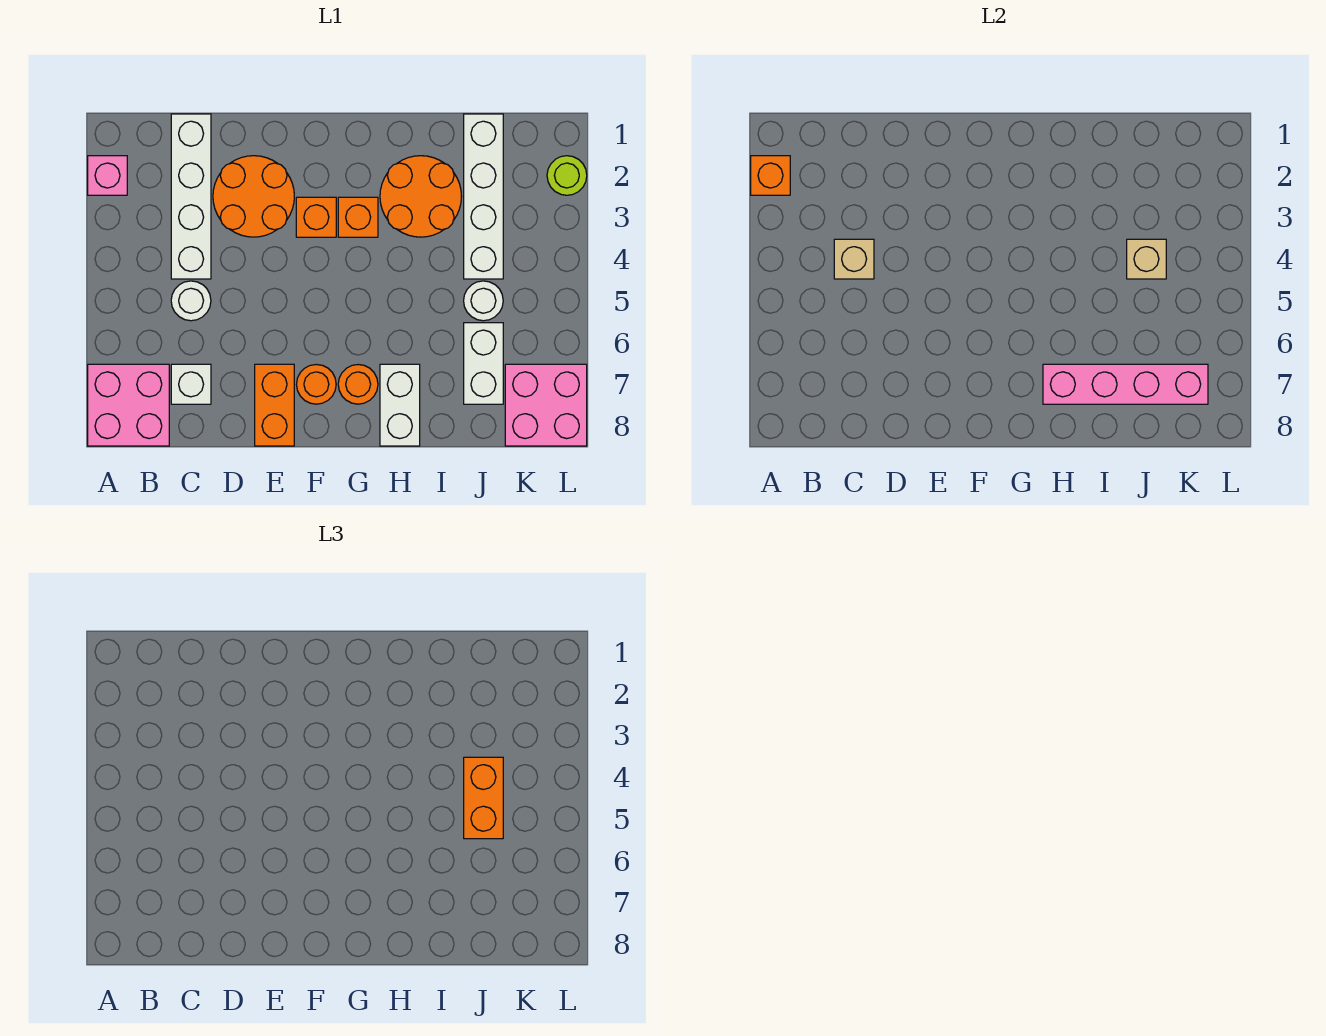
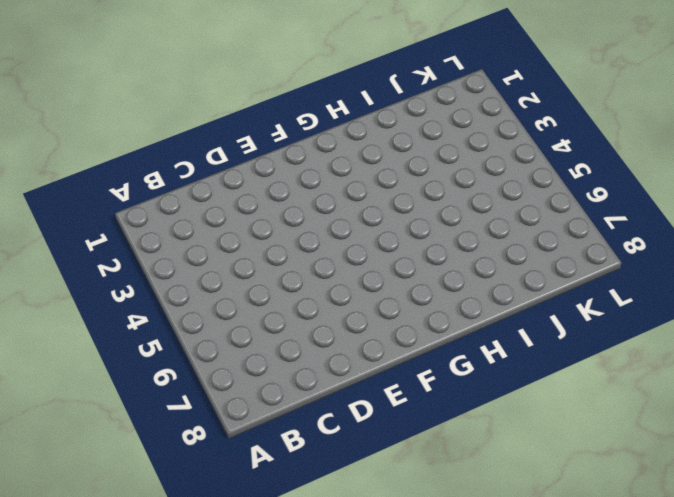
none -> pink 1x1 brick [88,156,127,195]
none -> pink 2x2 brick [88,364,169,446]
none -> white 1x4 brick [171,114,211,279]

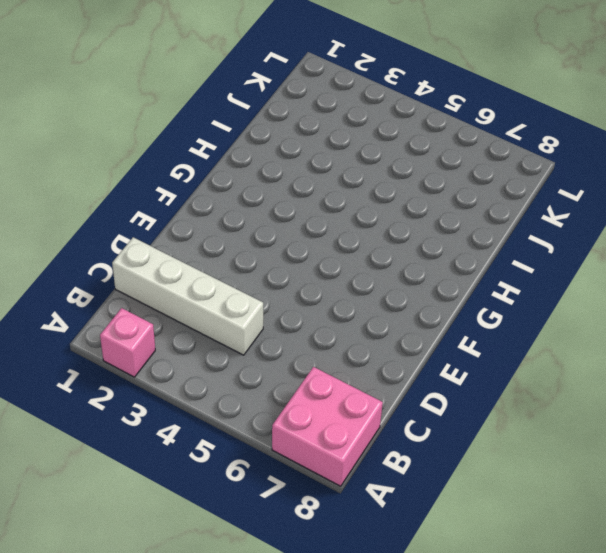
none -> white 1x1 round brick [171,281,211,321]
none -> white 1x1 brick [171,364,211,404]
none -> orange 2x2 round brick [213,156,294,237]

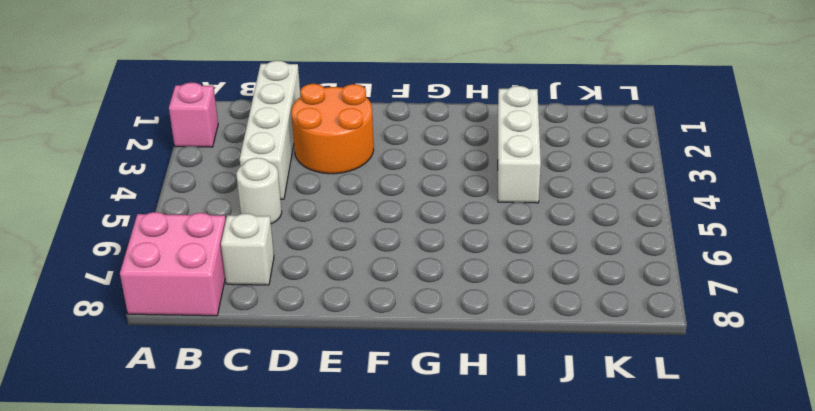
white 1x3 brick [498,86,541,203] -> orange 2x2 round brick [380,156,461,237]
none -> orange 1x2 brick [255,364,294,446]
none -> orange 1x1 brick [296,197,336,237]
none -> orange 1x1 round brick [297,364,336,404]

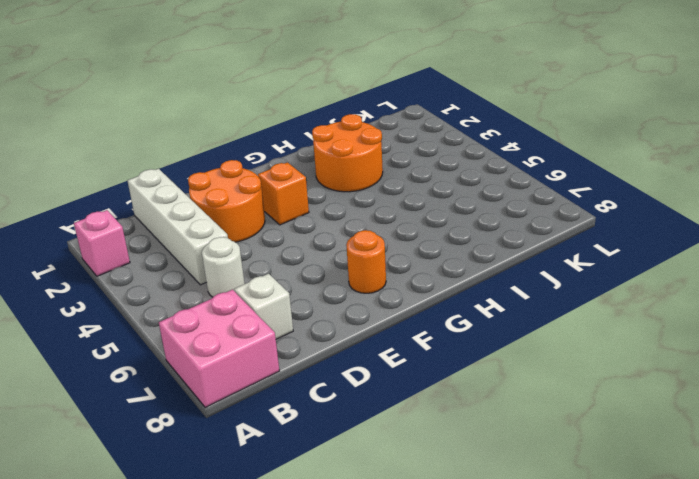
none -> orange 1x2 brick [255,364,294,446]
none -> orange 1x1 brick [338,197,378,237]
none -> orange 1x1 round brick [338,365,378,404]

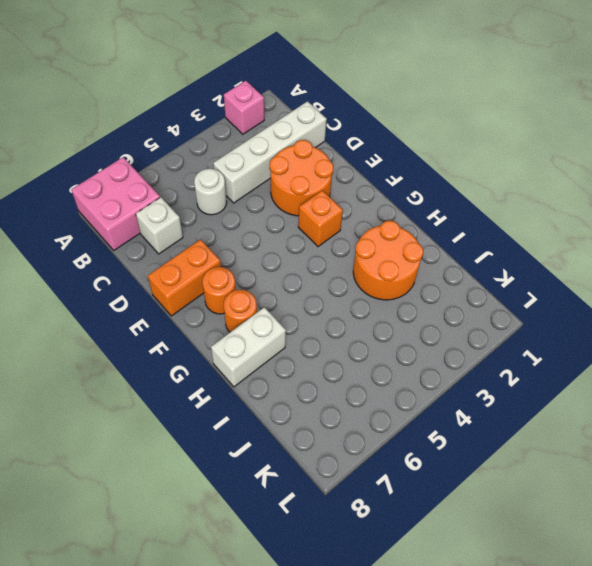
none -> orange 1x1 brick [338,197,378,237]
none -> white 1x4 brick [464,114,503,279]
none -> white 1x1 round brick [464,281,503,321]

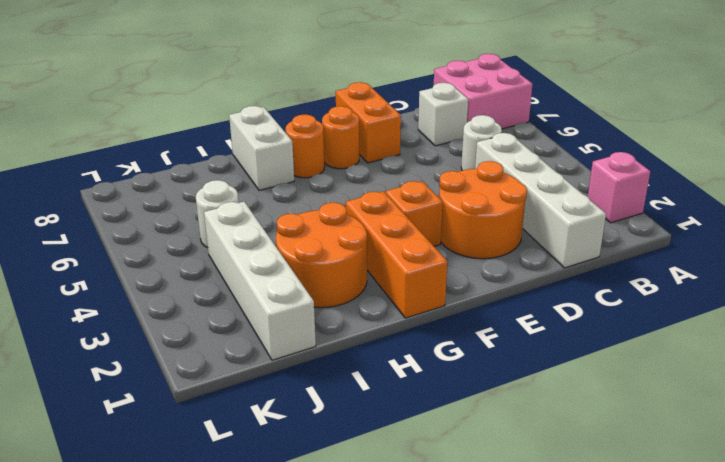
orange 1x3 brick [346,192,447,318] -> orange 1x1 brick [338,197,378,237]
none -> white 1x2 brick [464,323,503,404]
none -> pink 2x2 brick [505,364,587,446]
none -> lime 1x1 round brick [547,156,587,195]

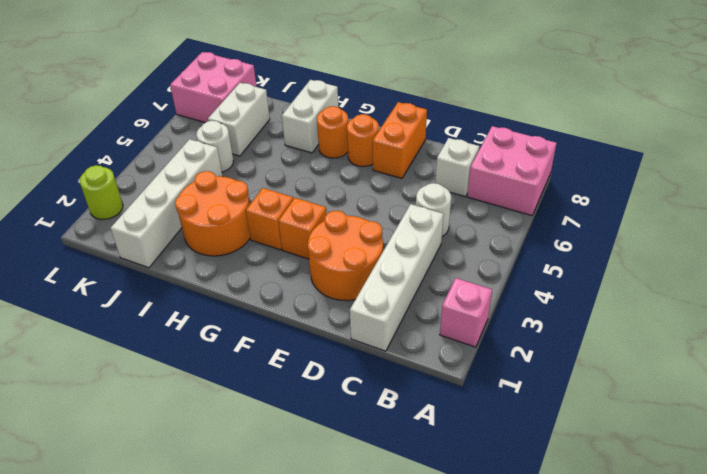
none -> orange 1x1 brick [751,156,790,195]
none -> tan 1x1 brick [834,239,874,279]
none -> pink 1x4 brick [1043,364,1208,404]

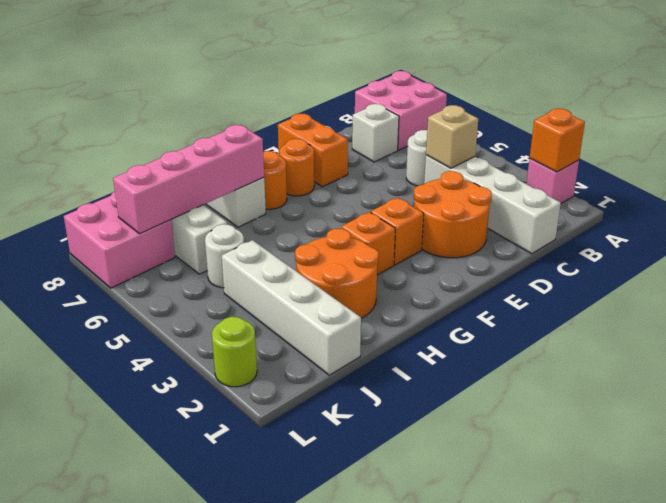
none -> tan 1x1 brick [1127,239,1166,279]
none -> orange 1x2 brick [464,757,503,839]

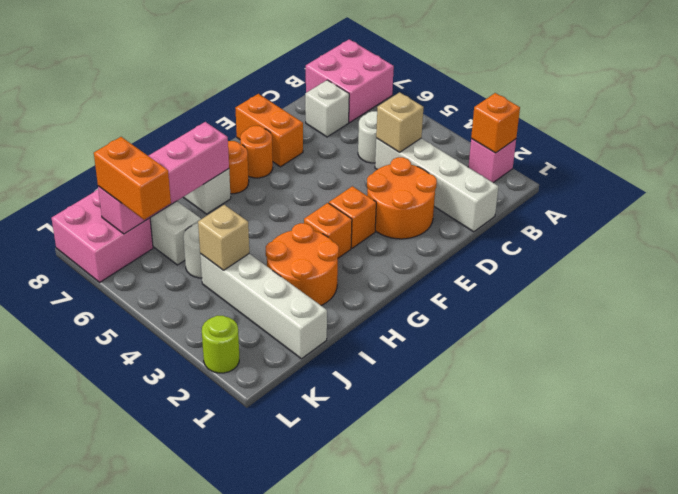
orange 1x2 brick [94,137,171,220] -> orange 1x2 brick moved to [464,757,503,839]

